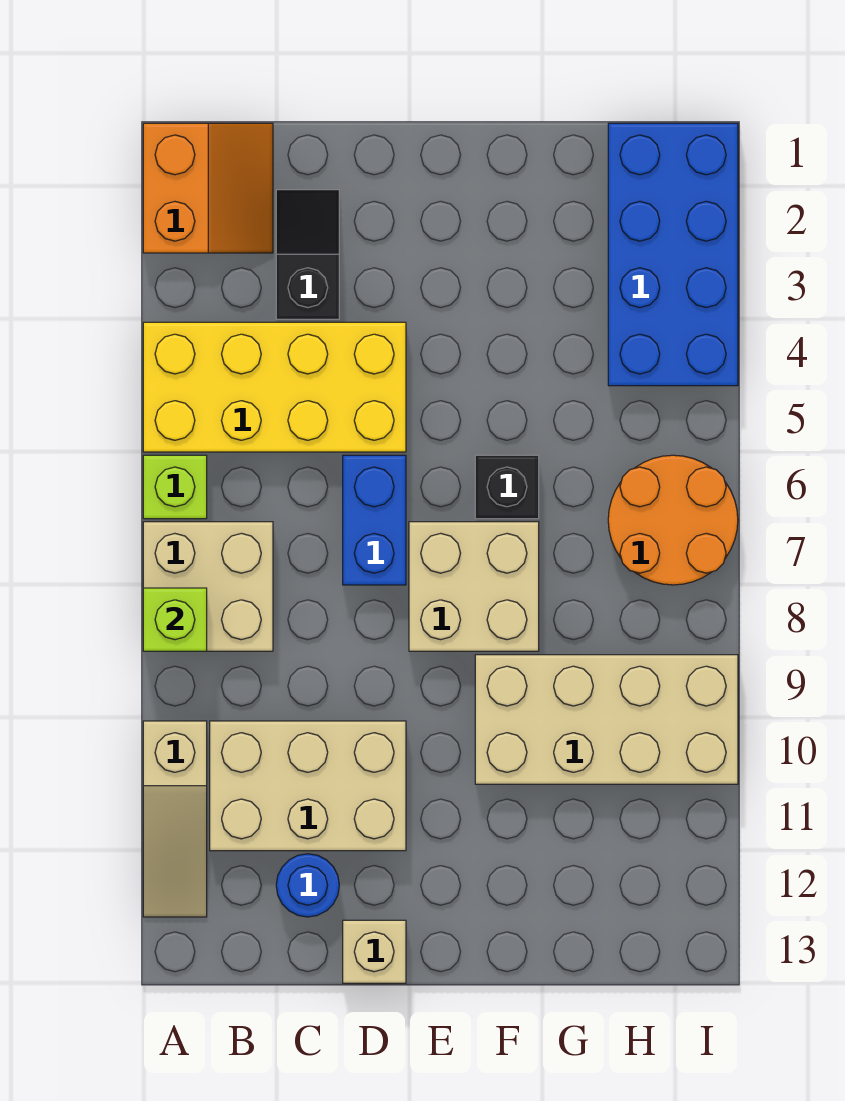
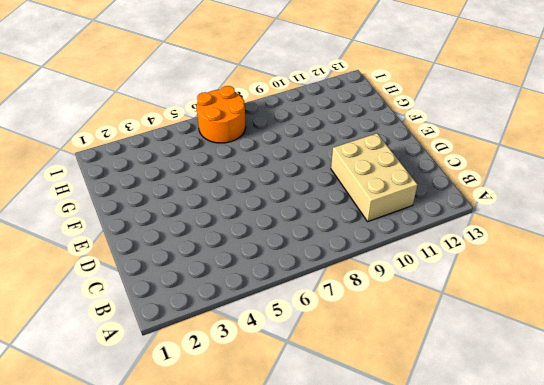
none -> orange 2x2 slope [143,123,273,253]
none -> yellow 2x4 brick [143,322,406,452]
none -> lime 1x1 brick [143,455,207,519]

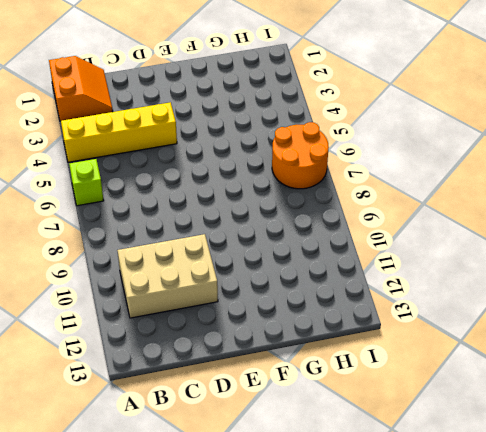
yellow 1x4 brick [61,102,177,162] -> yellow 2x4 brick [143,322,406,452]
none -> tan 2x2 brick [143,522,273,651]
none -> tan 1x3 slope [143,721,207,917]
none -> black 1x2 slope [276,190,339,319]

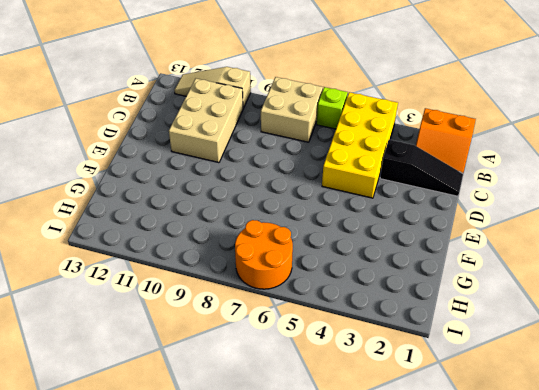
black 1x3 slope [380,140,463,196] -> black 1x2 slope [276,190,339,319]
none -> blue 1x1 round brick [276,854,339,917]
none -> blue 1x2 brick [343,455,406,585]
none -> tan 1x1 brick [343,920,406,983]

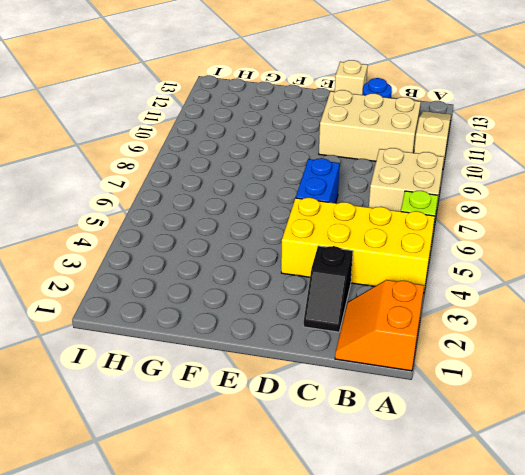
none -> tan 2x2 brick [409,522,539,651]
none -> black 1x1 brick [475,455,539,519]
none -> tan 2x4 brick [475,655,738,784]

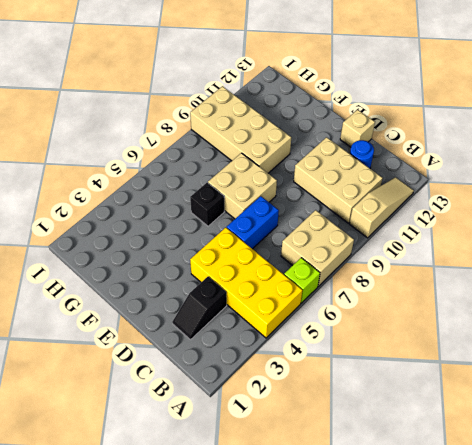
none -> orange 2x2 slope [143,123,273,253]
none -> blue 2x4 brick [608,123,738,386]
none -> orange 2x2 round brick [608,455,738,585]

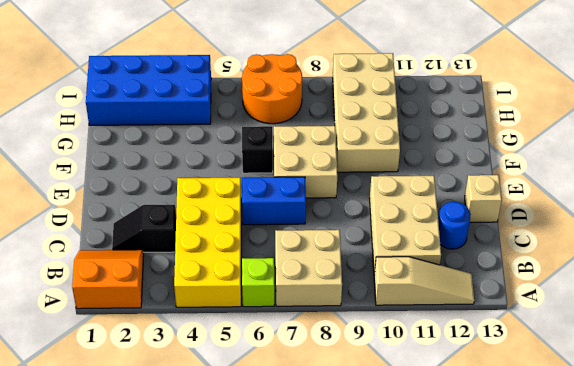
none -> lime 1x1 brick [143,588,207,651]

